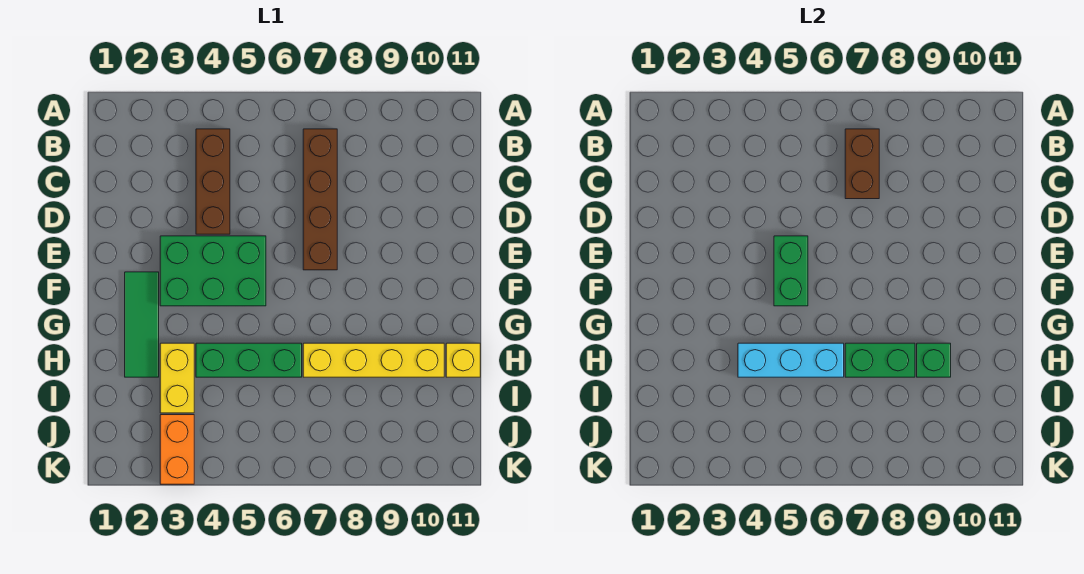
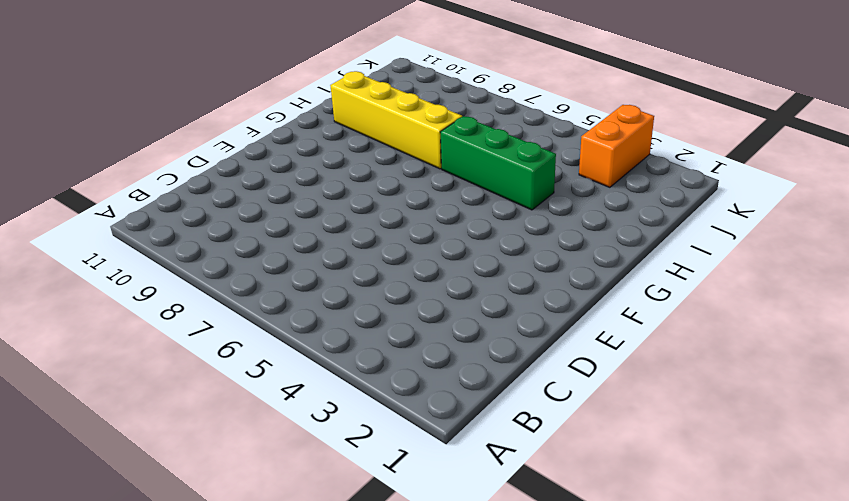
none -> brown 1x3 brick [196,129,230,234]
none -> brown 1x4 brick [303,129,337,270]
none -> green 2x3 brick [160,236,266,306]

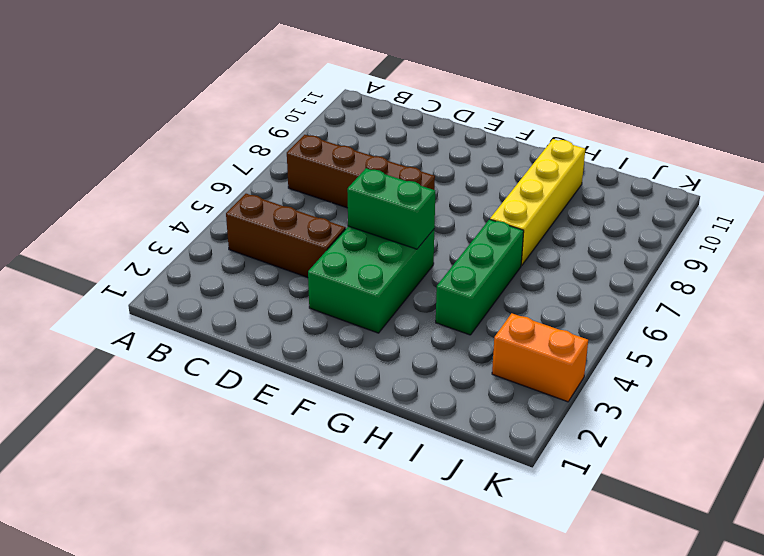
none -> green 1x3 tile [125,272,159,377]
none -> yellow 1x2 brick [160,343,194,413]
none -> yellow 1x1 brick [446,343,480,377]

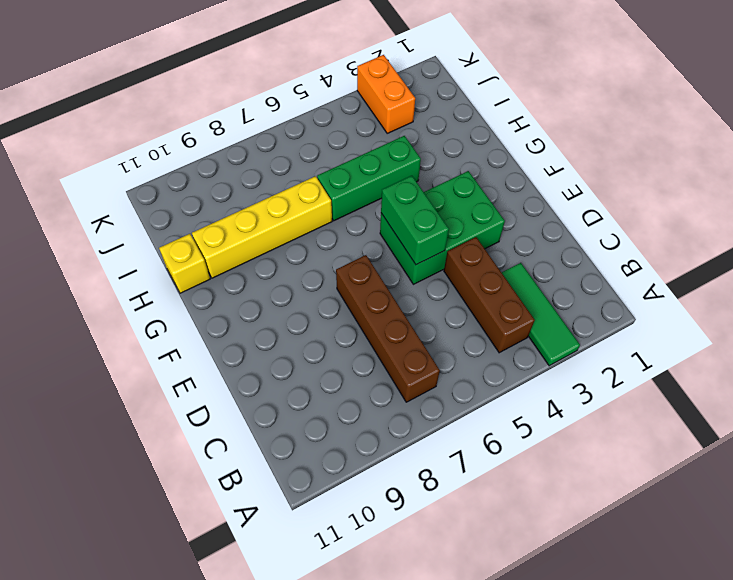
green 1x3 tile [502,263,580,366] -> green 1x3 tile moved to [125,272,159,377]
none -> yellow 1x2 brick [160,343,194,413]
none -> brown 1x2 brick [845,129,879,199]
none -> cyan 1x3 brick [738,343,844,377]

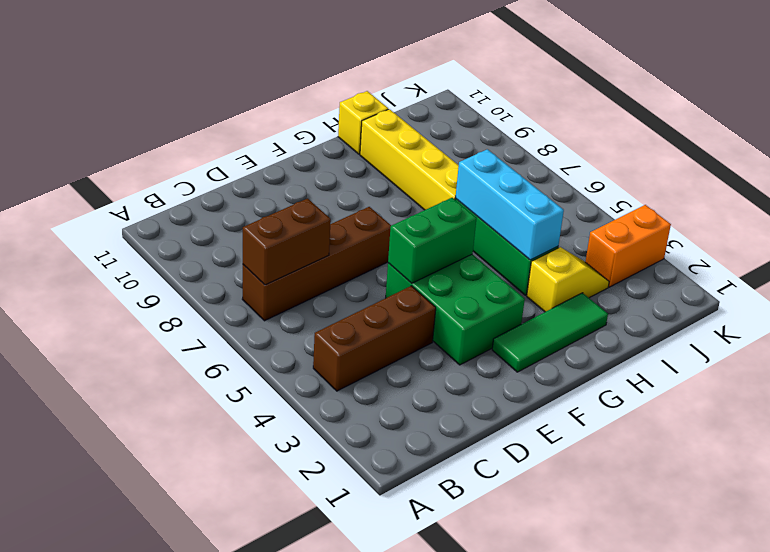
yellow 1x2 slope [527,247,609,312] -> yellow 1x2 brick [160,343,194,413]
none -> green 1x2 brick [845,343,915,377]
none -> green 1x1 brick [917,343,951,377]

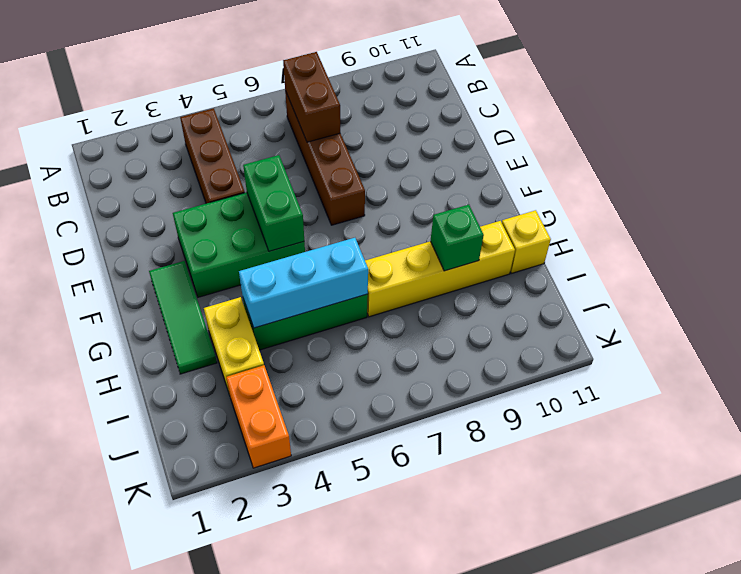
none -> green 1x2 brick [845,343,915,377]

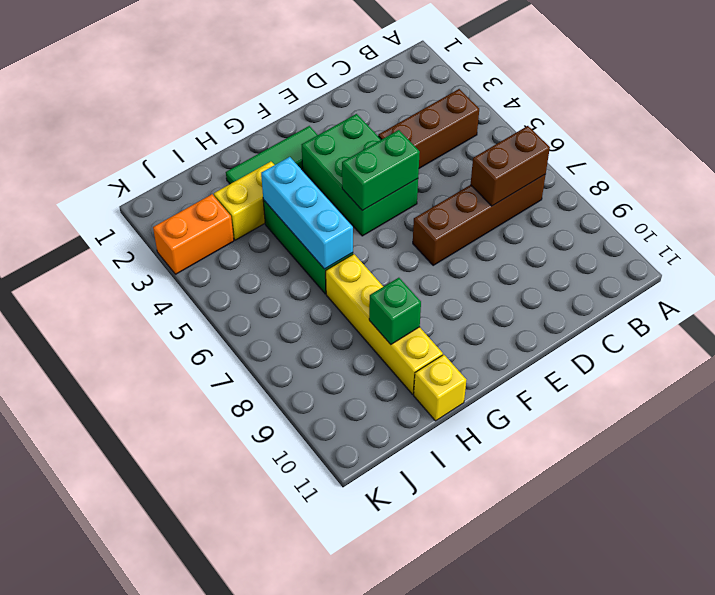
none -> green 1x2 brick [845,343,915,377]

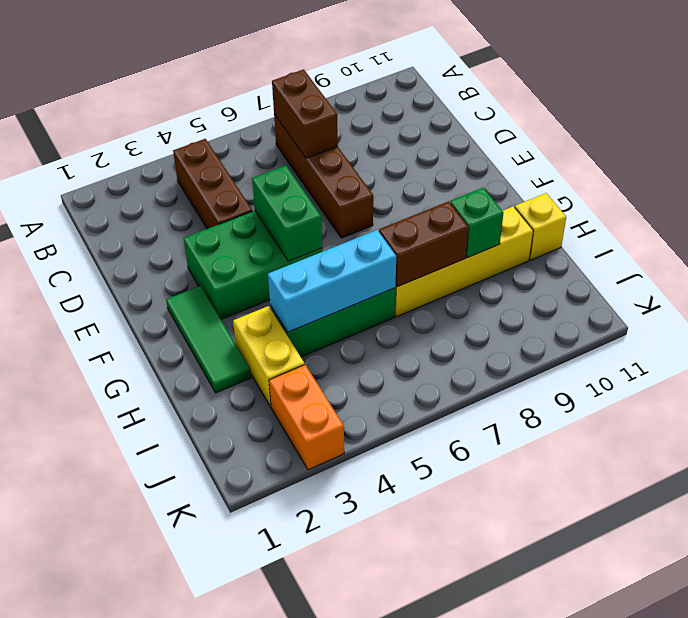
brown 1x2 brick [379,201,468,287] -> green 1x2 brick [845,343,915,377]

